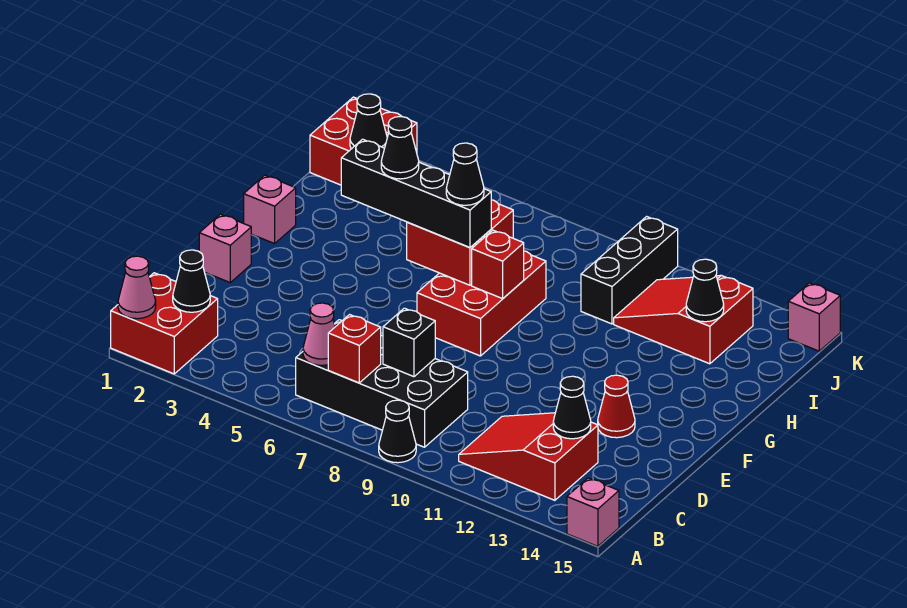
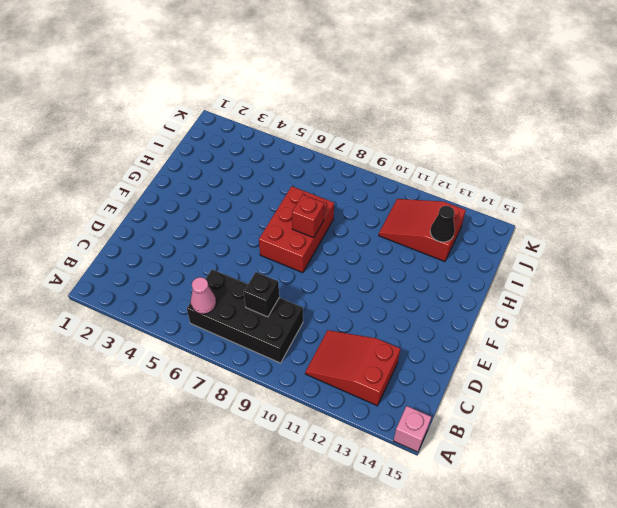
none -> red 2x2 brick [111,273,218,374]
none -> black 1x1 cone [379,400,416,463]
none -> pink 1x1 brick [199,214,251,282]

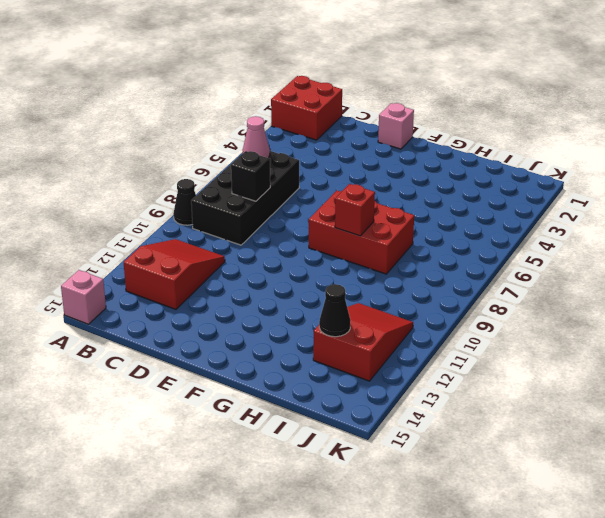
none -> red 1x1 cone [598,375,635,438]
none -> pink 1x1 brick [244,175,296,244]
none -> black 1x3 brick [581,217,678,324]

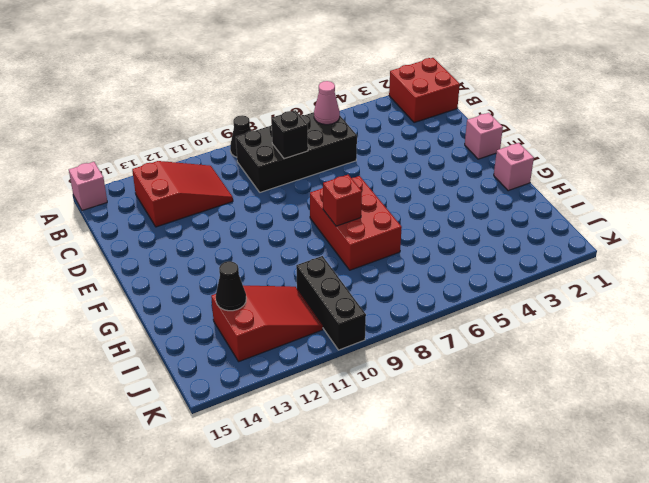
none -> red 1x1 cone [598,375,635,438]
none -> red 2x2 brick [310,97,417,185]
none -> pink 1x1 brick [788,283,840,351]

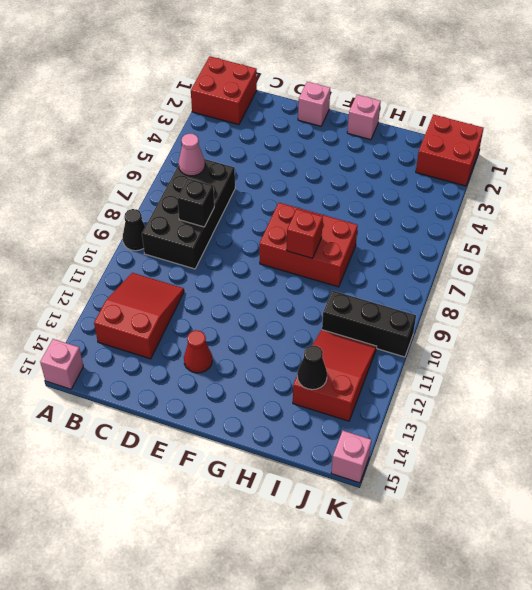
none -> pink 1x1 cone [118,256,156,319]
none -> black 1x1 cone [173,250,210,312]
none -> red 1x1 brick [328,315,381,383]

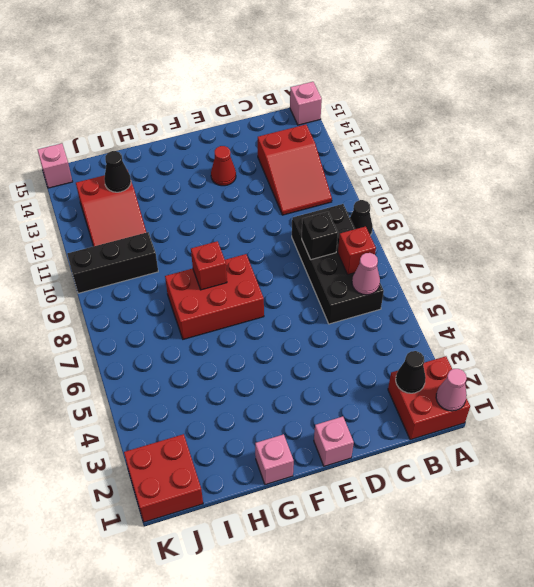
none -> black 1x1 cone [553,376,591,439]
none -> red 2x2 brick [407,200,513,285]
none -> black 1x1 cone [350,94,387,149]

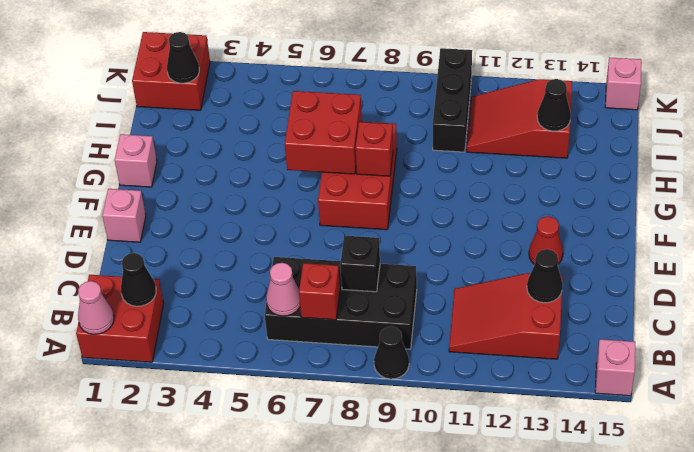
none -> black 1x4 brick [341,139,491,248]
none -> black 1x1 cone [381,117,419,179]
none -> black 1x1 cone [446,143,484,205]

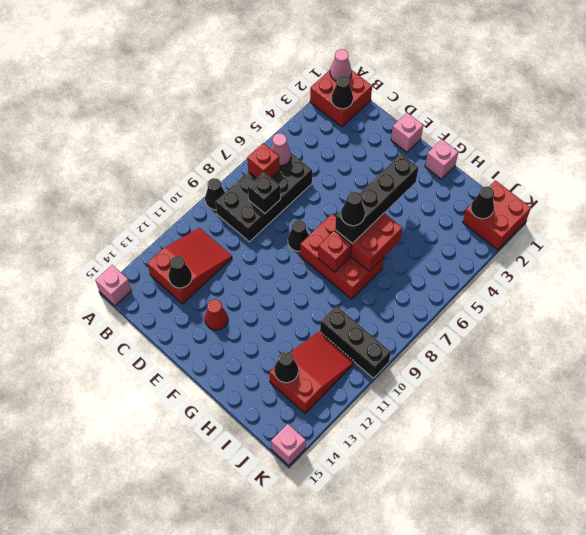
black 1x1 cone [288,220,309,251] -> black 1x1 cone moved to [381,117,419,179]

